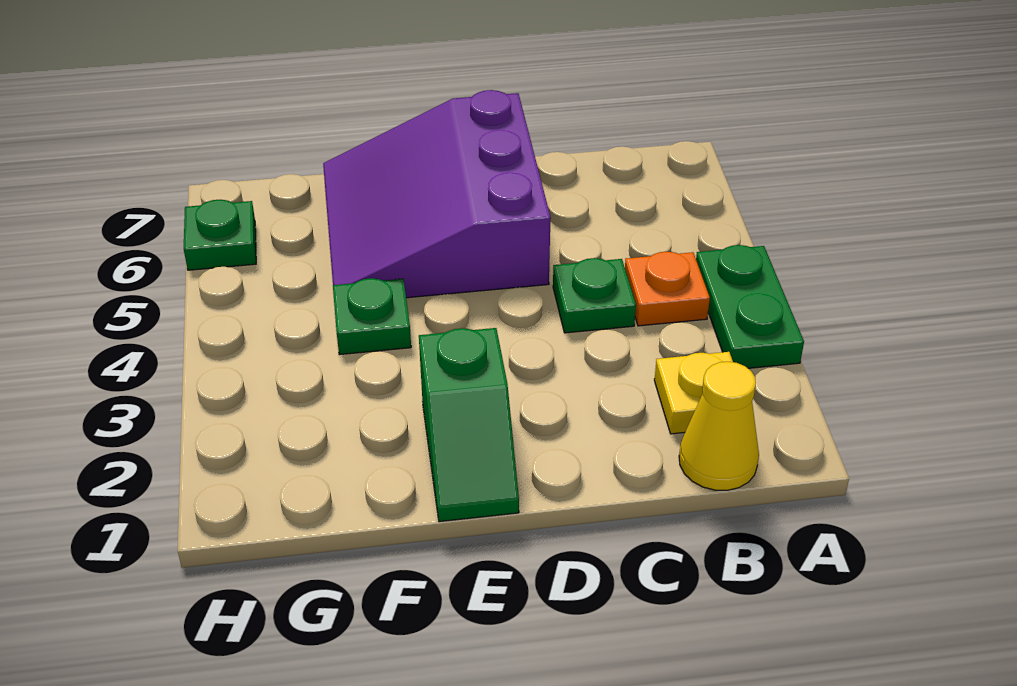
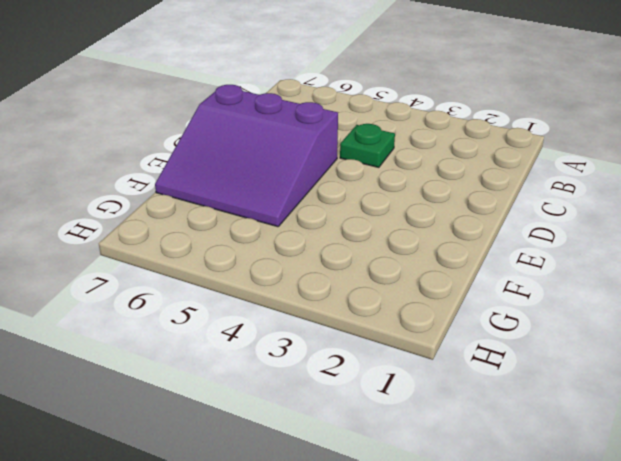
none -> green 1x2 plate [696,245,804,368]
none -> yellow 1x1 cone [679,362,759,490]

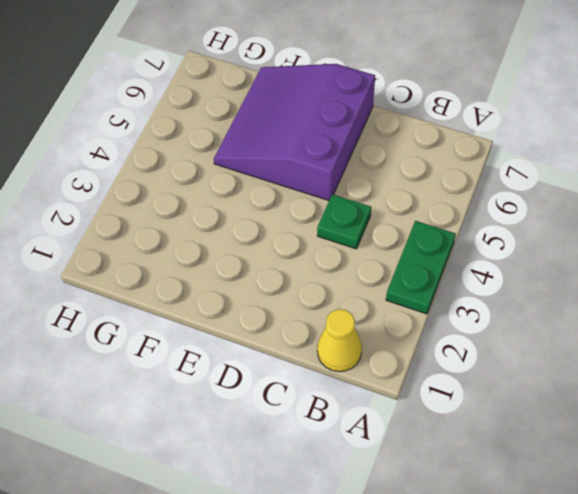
none -> yellow 1x1 plate [654,352,733,434]
none -> orange 1x1 plate [625,252,710,326]

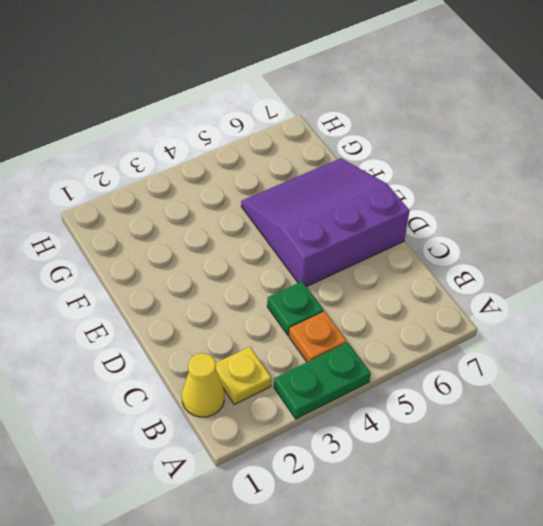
none -> green 1x2 slope [419,328,519,522]
none -> green 1x1 plate [333,278,411,355]

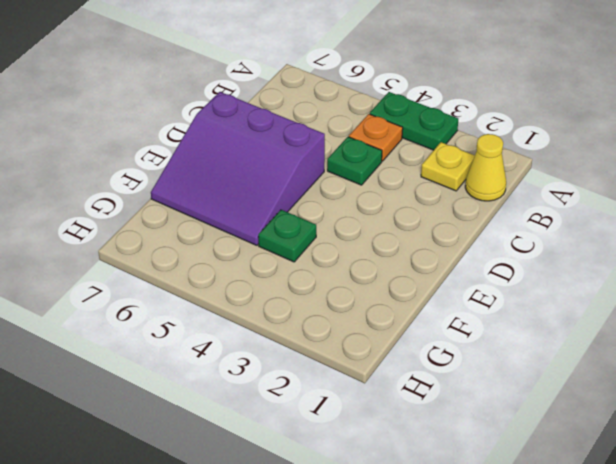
none -> green 1x2 slope [419,328,519,522]
none -> green 1x1 plate [184,200,256,270]

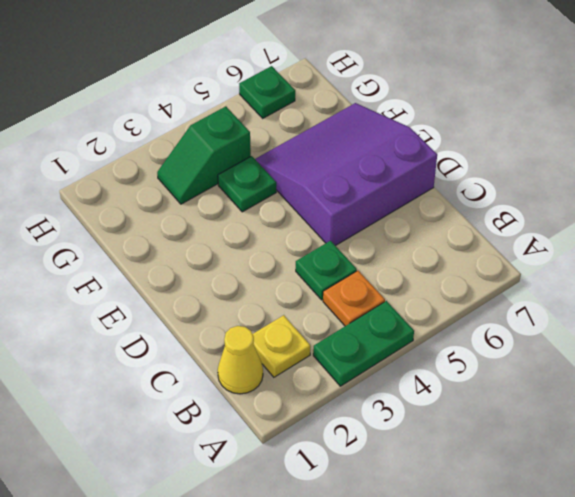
green 1x2 slope [157,106,251,204] -> green 1x2 slope moved to [419,328,519,522]

